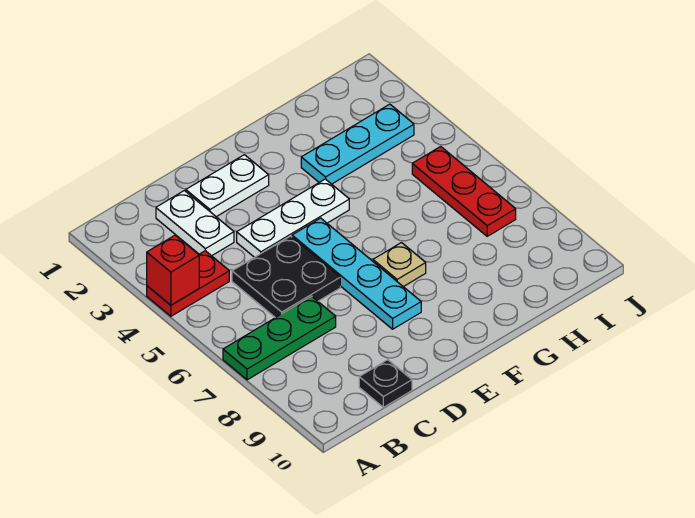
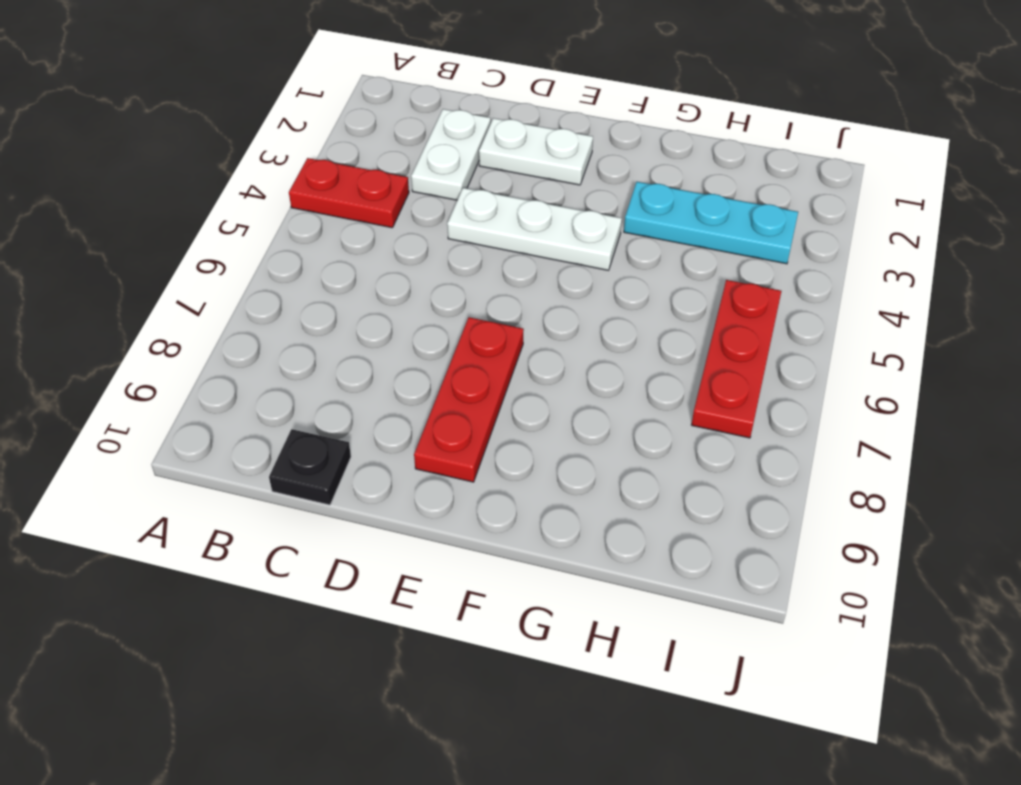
red 1x3 plate [414,317,524,482] -> cyan 1x4 plate [292,218,421,329]
none -> green 1x3 plate [223,296,336,380]
none -> black 2x2 plate [232,236,340,318]
none -> tan 1x1 plate [373,243,426,287]

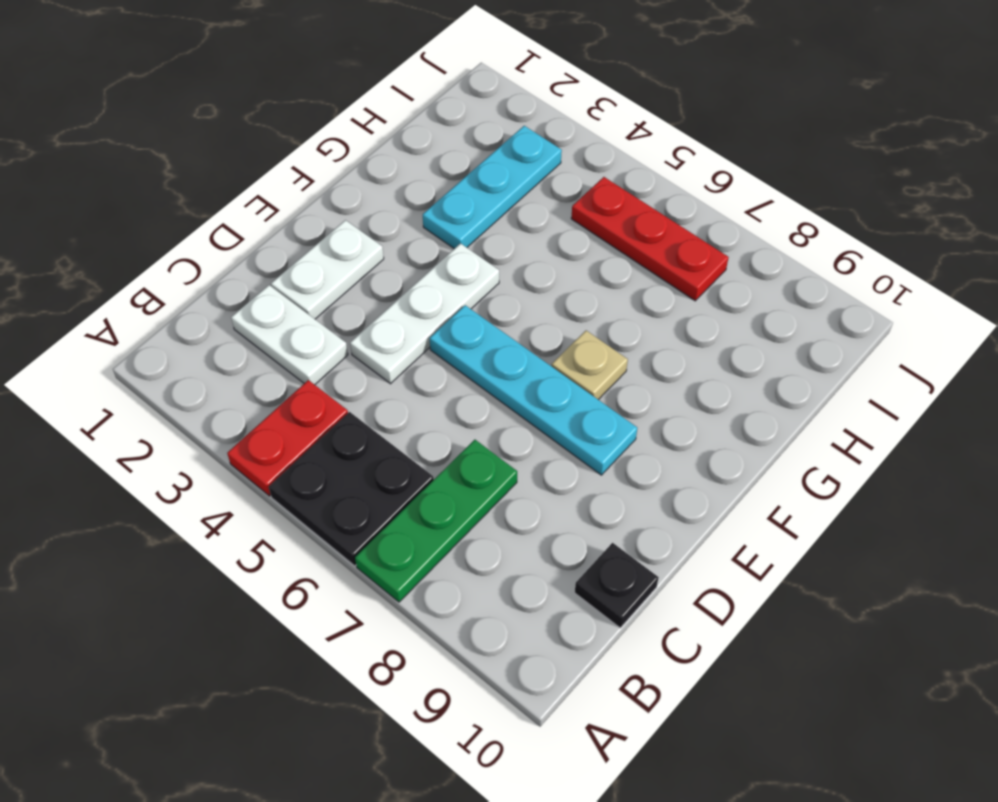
black 2x2 plate [269,412,434,566] -> black 2x2 plate moved to [232,236,340,318]
none -> red 1x1 brick [147,235,199,305]

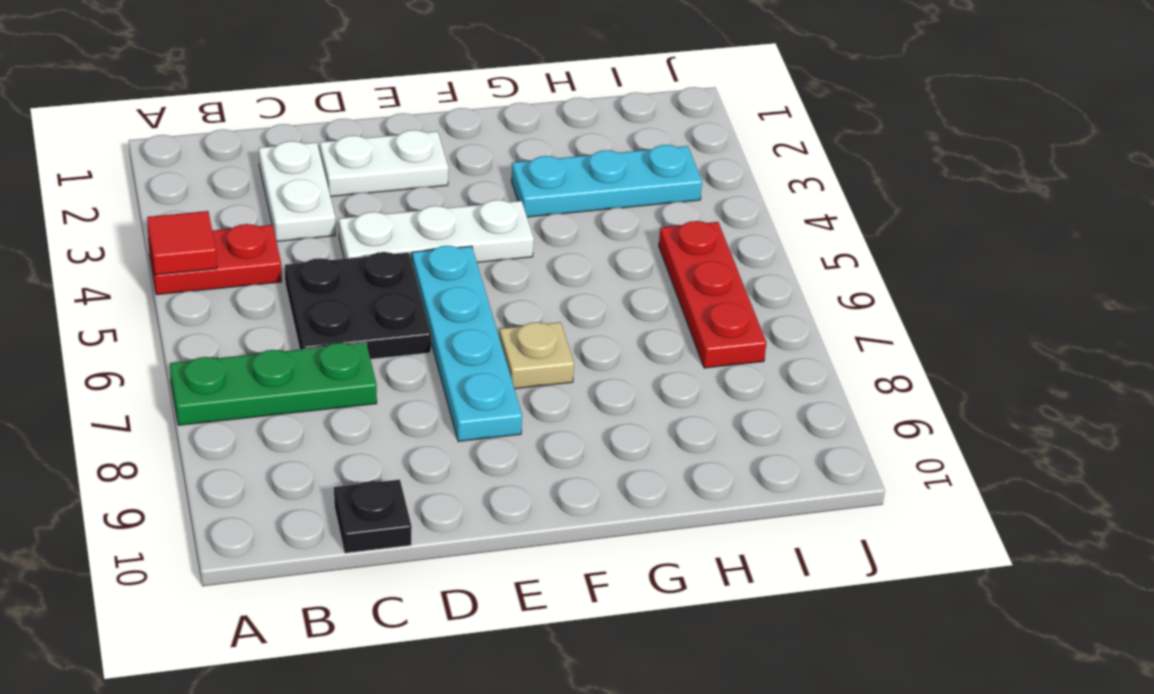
red 1x1 tile [147,211,217,275] -> red 1x1 brick [147,235,199,305]

